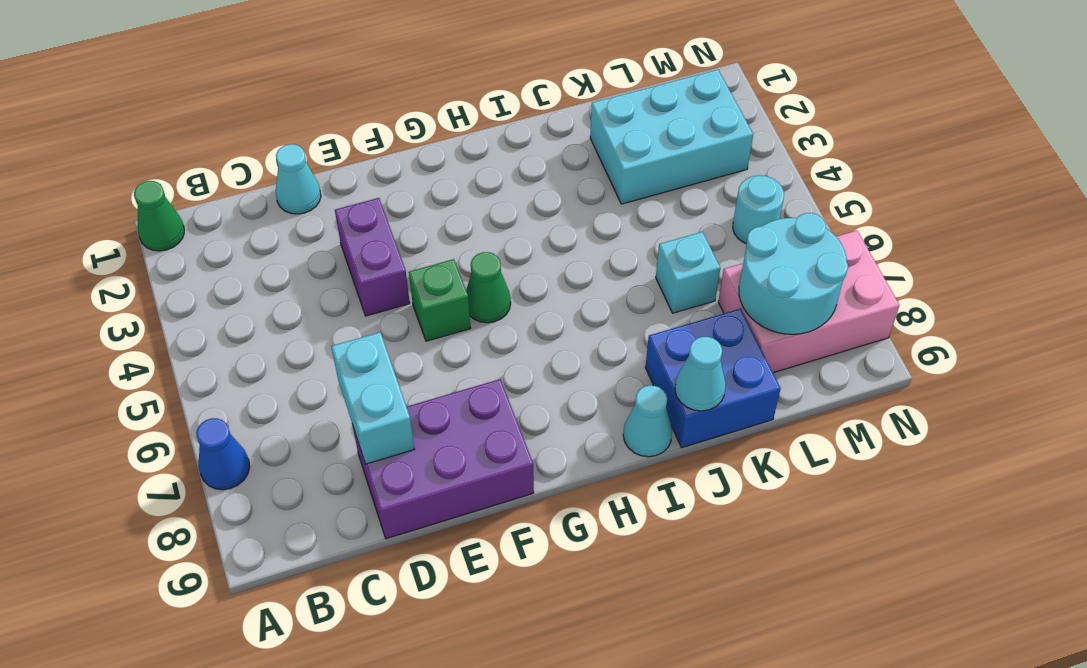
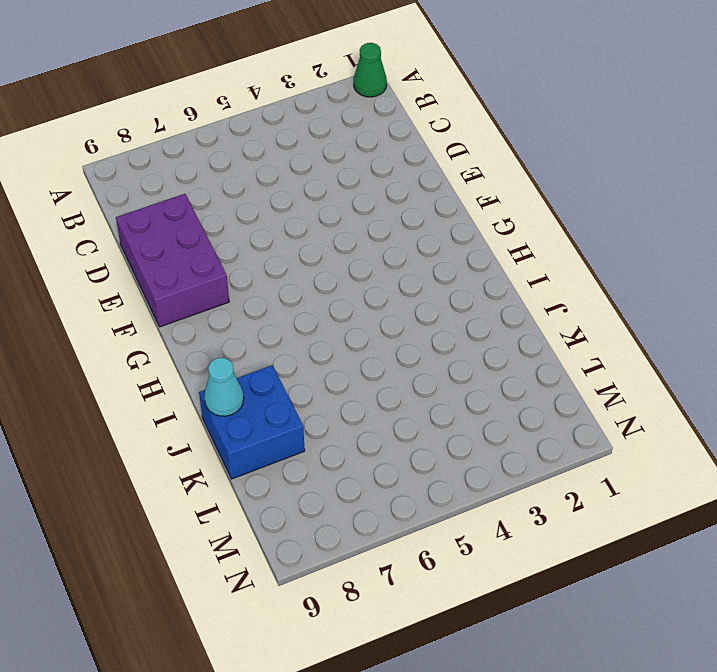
none -> blue 1x1 cone [196,418,250,490]
none -> cyan 1x1 cone [276,144,321,214]
none -> purple 1x2 brick [335,198,410,316]

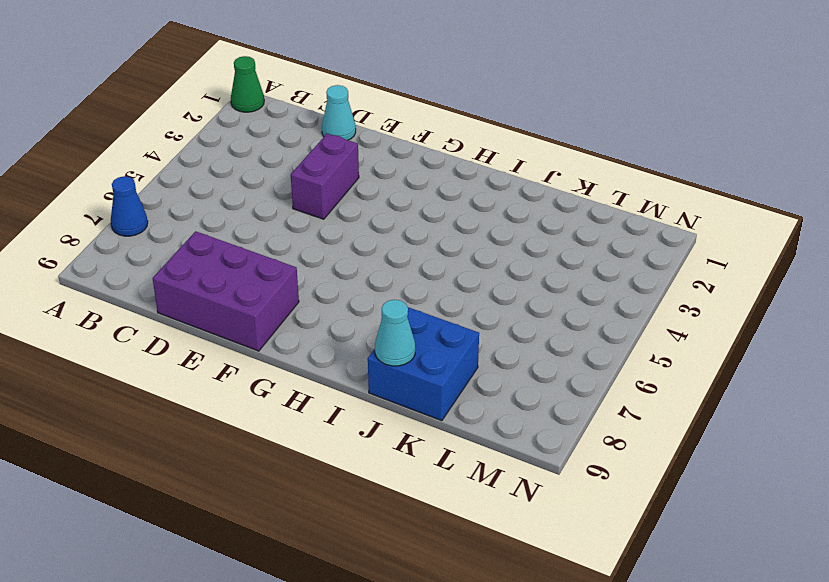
none -> green 1x1 brick [409,259,470,341]
none -> green 1x1 cone [466,252,511,323]
none -> cyan 1x1 cone [623,385,672,457]

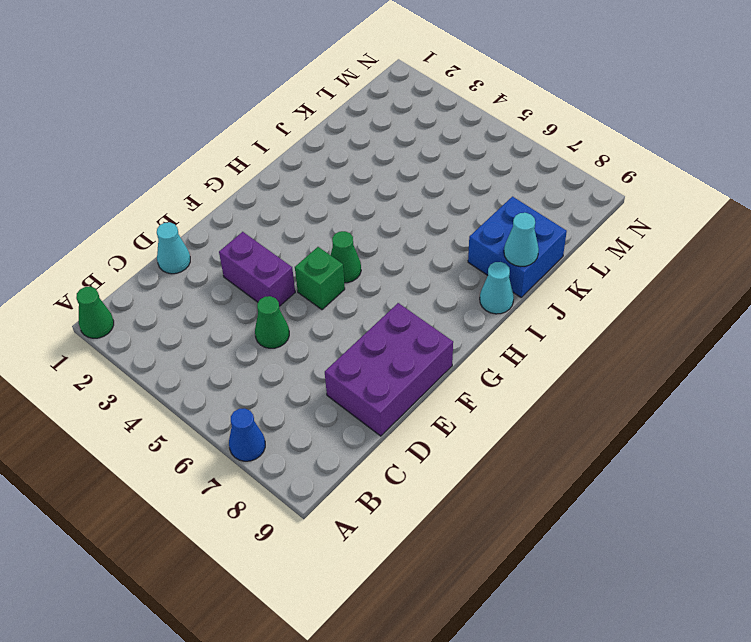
green 1x1 cone [255,296,289,348] -> none
none -> cyan 2x3 brick [590,70,753,204]
none -> cyan 1x1 brick [656,232,720,313]
none -> pink 2x3 brick [718,231,899,373]

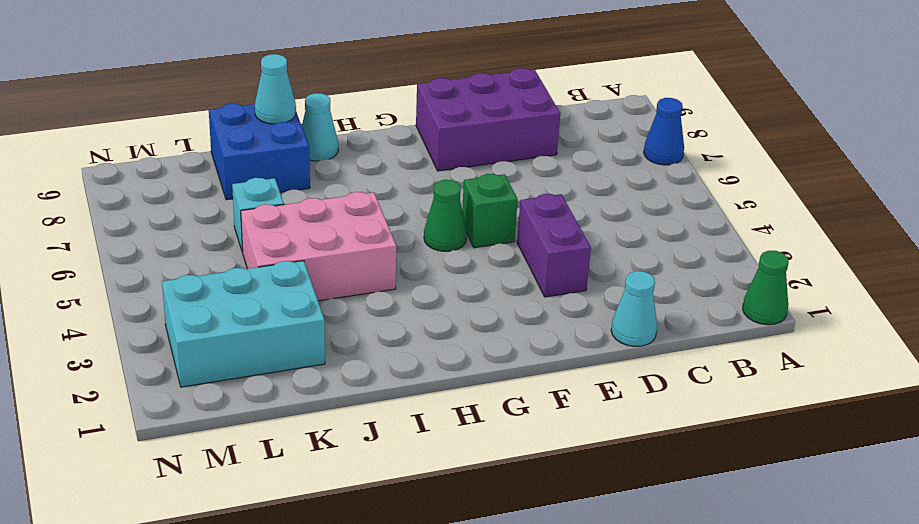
pink 2x3 brick [241,192,396,301] -> pink 2x3 brick moved to [718,231,899,373]
none -> cyan 1x1 round brick [733,175,784,243]
none -> cyan 1x2 brick [331,332,414,464]
none -> cyan 2x2 round brick [739,213,848,334]

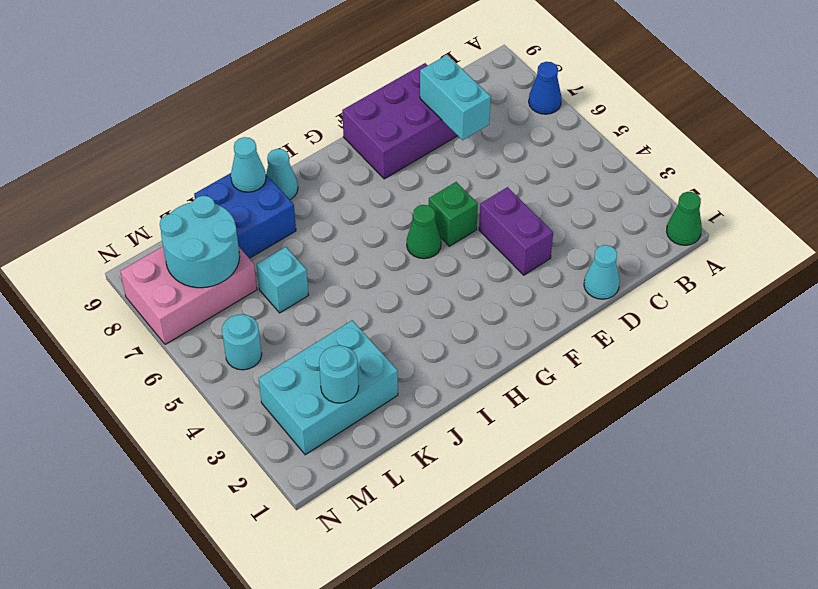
cyan 1x1 round brick [319,345,359,403] -> none

